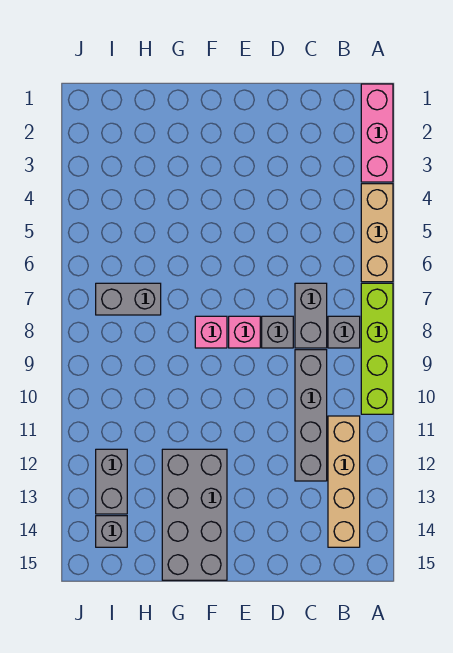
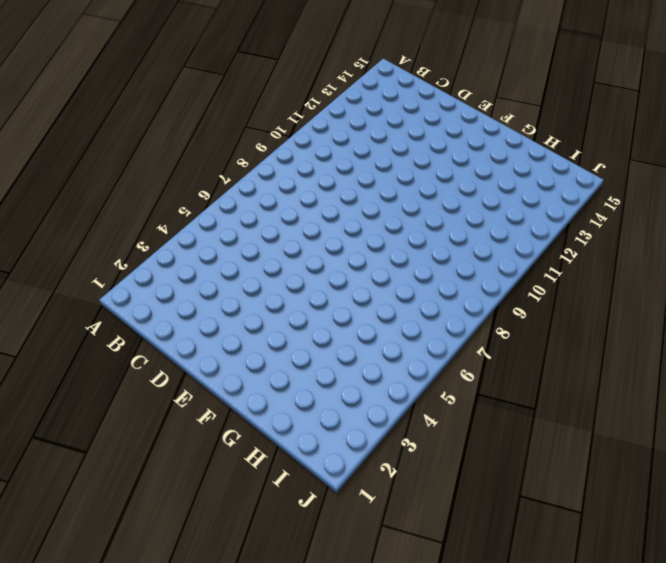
none -> pink 1x3 brick [361,84,393,182]
none -> tan 1x3 brick [361,184,393,282]
none -> lime 1x4 brick [361,283,393,414]

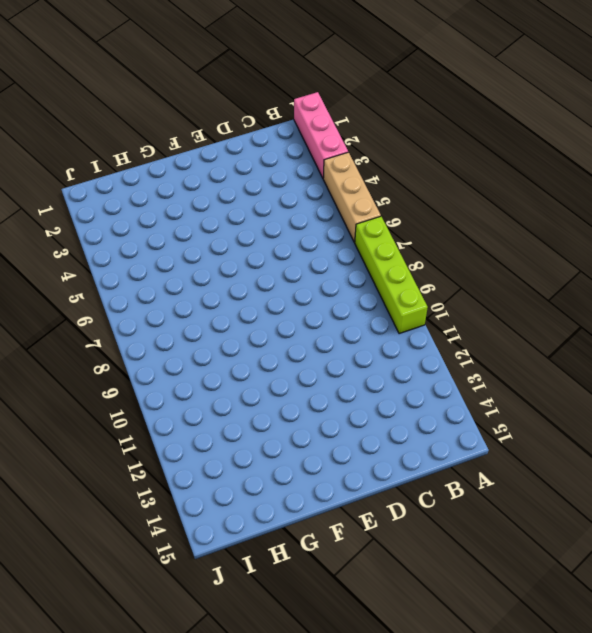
none -> grey 1x1 brick [328,316,360,348]
none -> tan 1x4 brick [328,416,360,547]
none -> grey 1x2 brick [295,283,327,348]

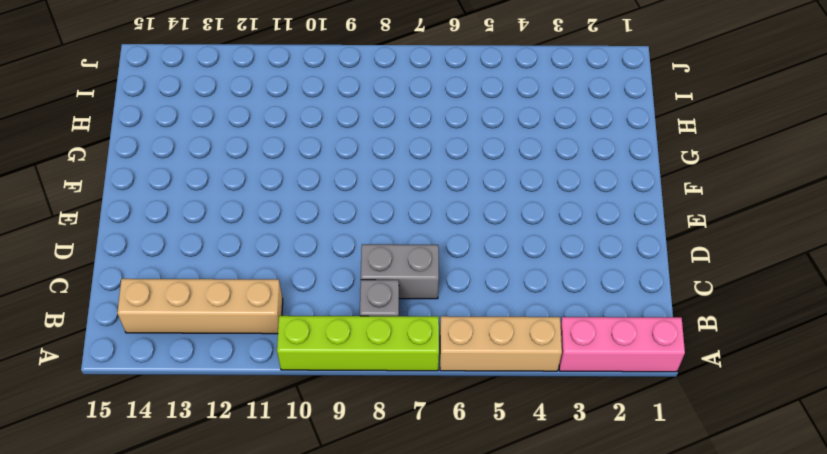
none -> grey 1x4 brick [295,350,327,481]
none -> grey 1x1 brick [262,316,293,348]
none -> pink 1x1 brick [229,316,260,348]

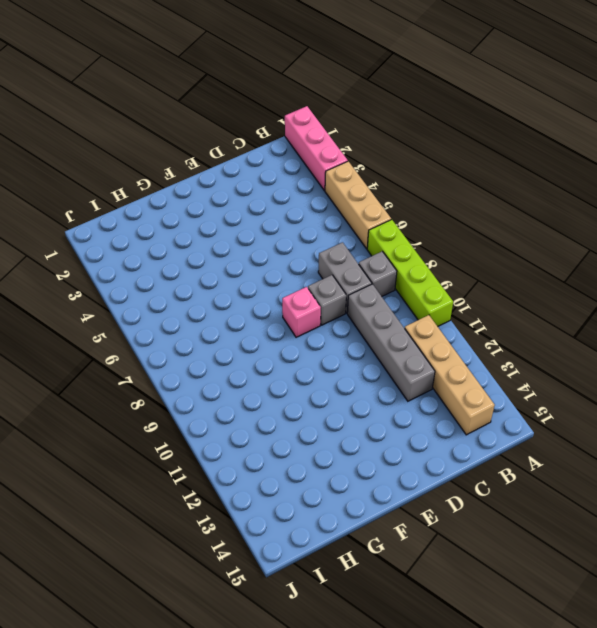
none -> pink 1x1 brick [195,316,227,348]
none -> grey 2x4 brick [162,449,227,580]
none -> grey 1x2 brick [96,283,161,315]

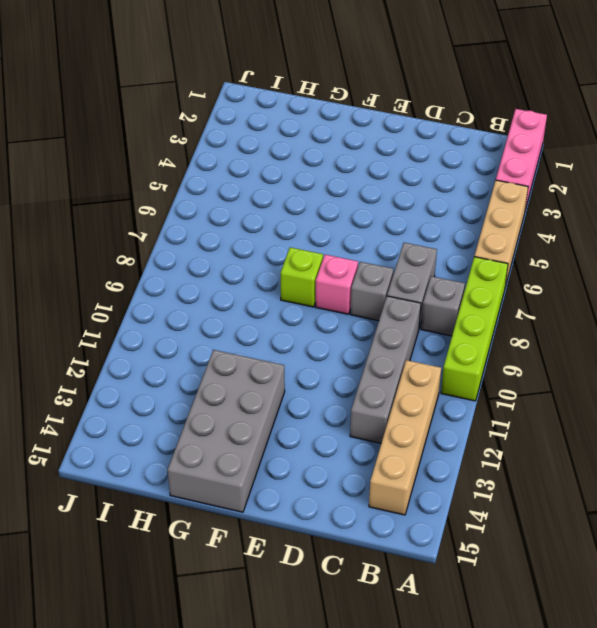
lime 1x1 brick [281,247,323,307] -> pink 1x1 brick [195,316,227,348]
none -> grey 1x2 brick [96,283,161,315]
none -> grey 1x2 brick [96,449,127,514]
none -> grey 1x1 brick [96,516,127,547]

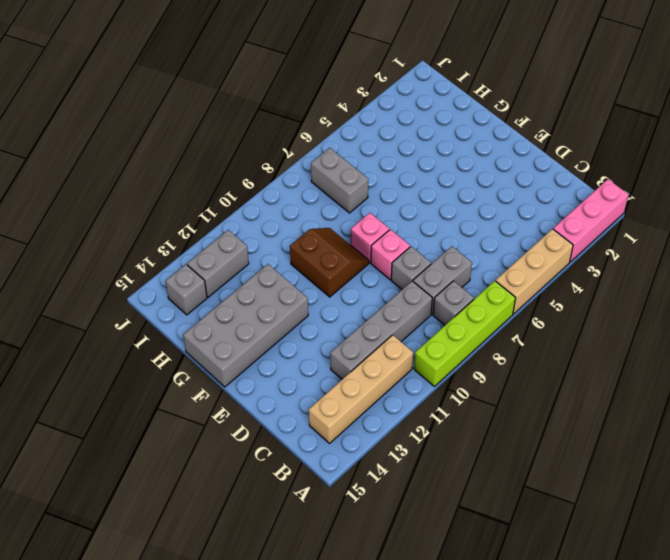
brown 2x2 slope [290,228,369,297] -> none

